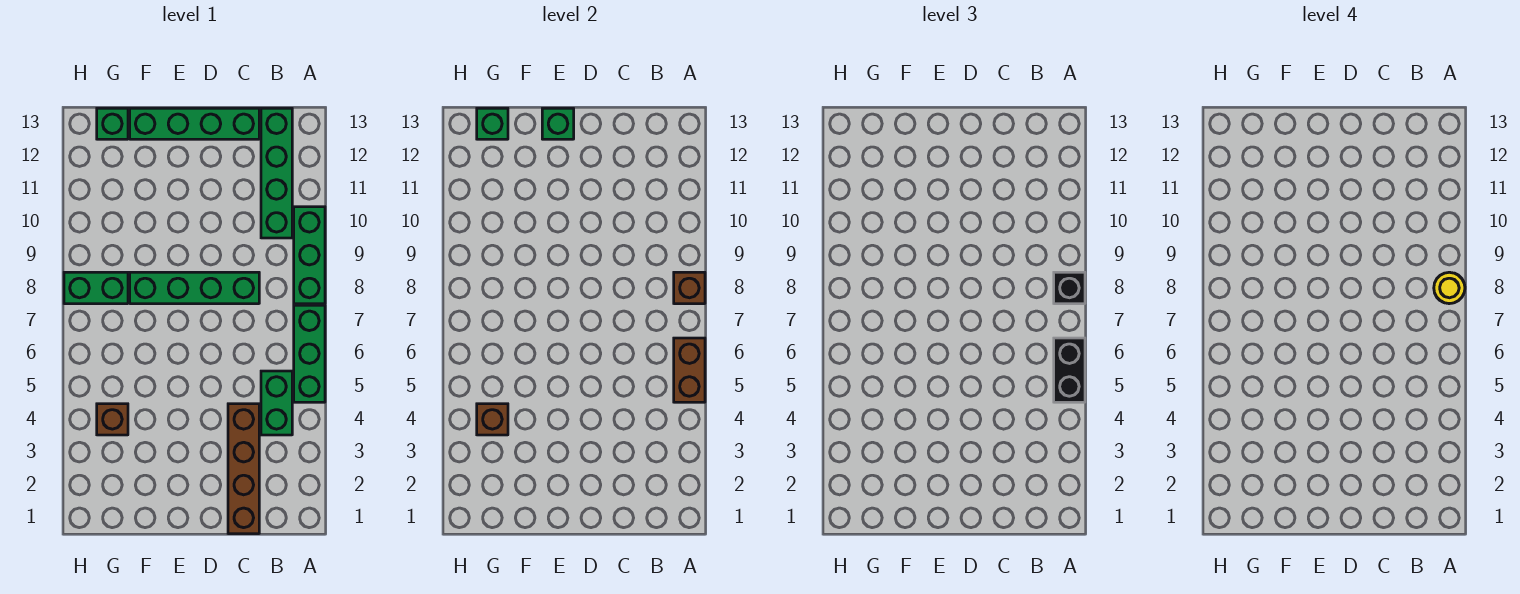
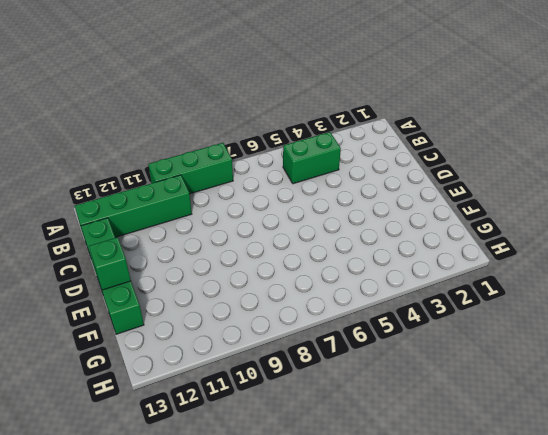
none -> green 1x3 brick [294,305,325,402]
none -> brown 1x4 brick [228,404,259,534]
none -> green 1x4 brick [130,272,259,304]

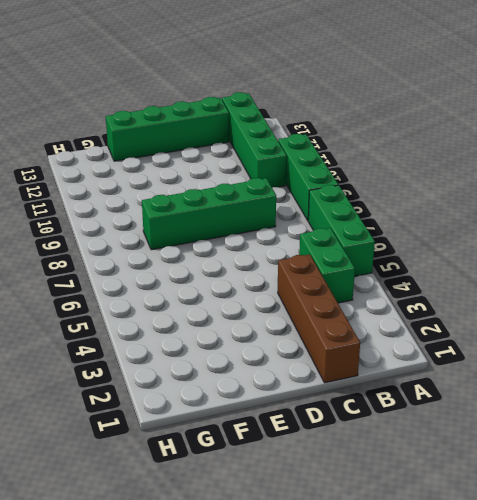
none -> brown 1x1 brick [97,404,128,435]
none -> green 1x2 brick [64,272,128,304]
none -> green 1x1 brick [97,108,128,139]

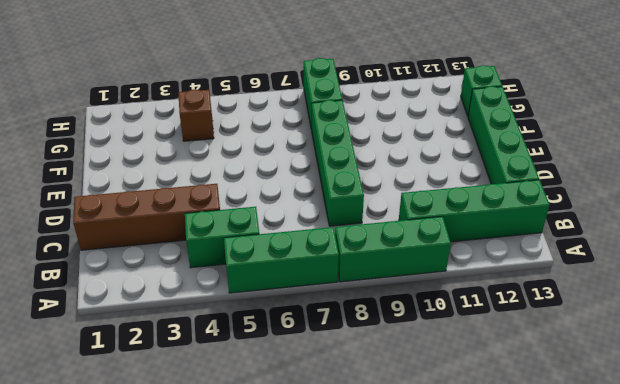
none -> brown 1x2 brick [674,338,705,402]
none -> brown 1x1 brick [674,272,705,304]
none -> green 1x1 brick [542,108,574,139]

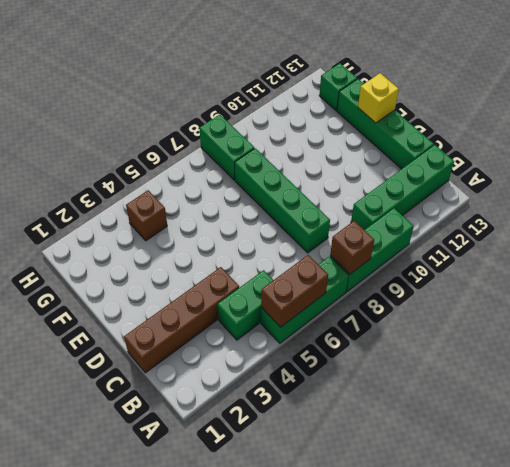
yellow 1x1 brick [358,73,399,123] -> green 1x1 brick [542,108,574,139]
none -> brown 1x1 brick [477,404,508,435]
none -> green 1x1 brick [477,108,508,139]
none -> black 1x2 brick [1054,338,1085,402]

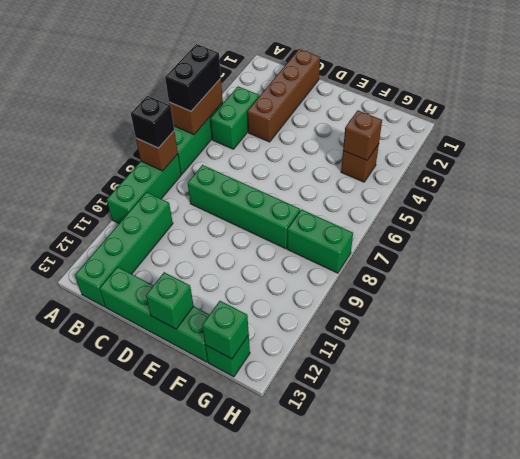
none -> yellow 1x1 round brick [1434,272,1465,304]

